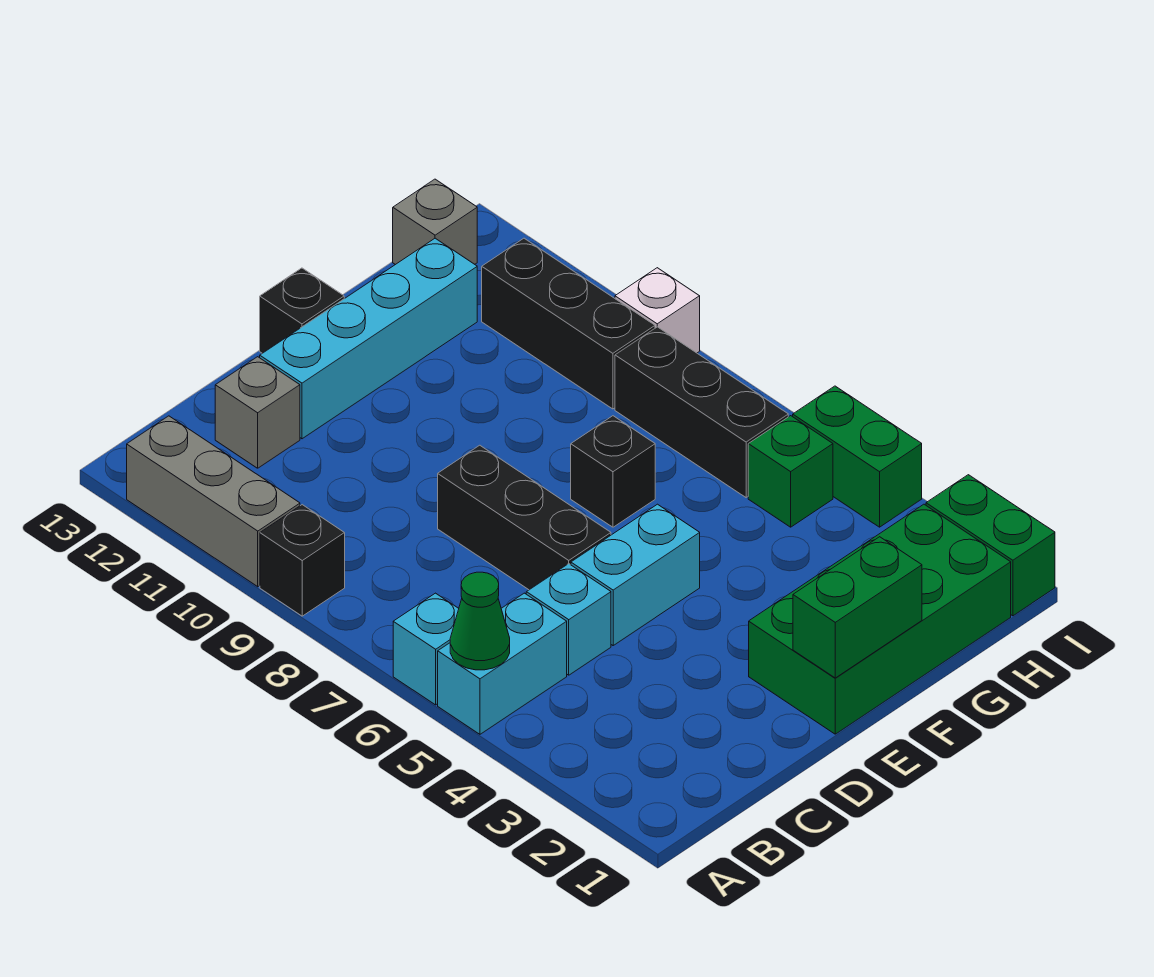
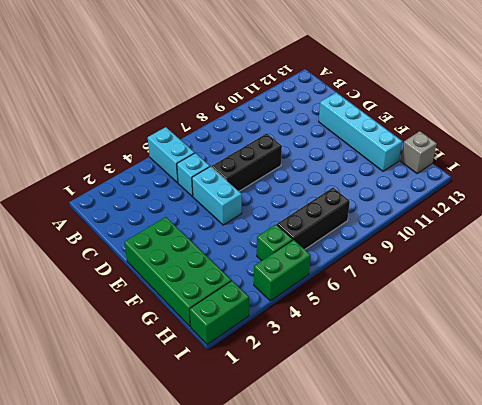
none -> cyan 1x1 brick [393,593,459,705]
none -> black 1x1 brick [260,505,345,616]
none -> grey 1x3 brick [127,416,300,587]

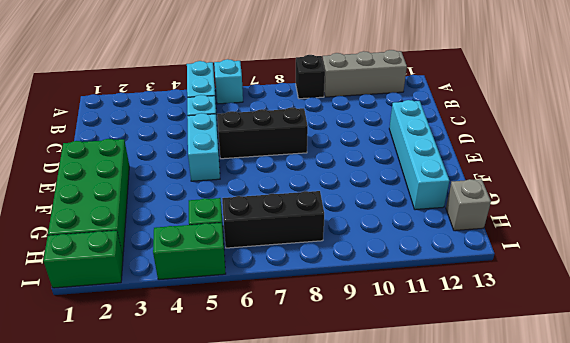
none -> grey 1x1 brick [215,357,300,468]
none -> black 1x1 brick [260,268,344,353]
none -> black 1x1 brick [571,416,655,527]

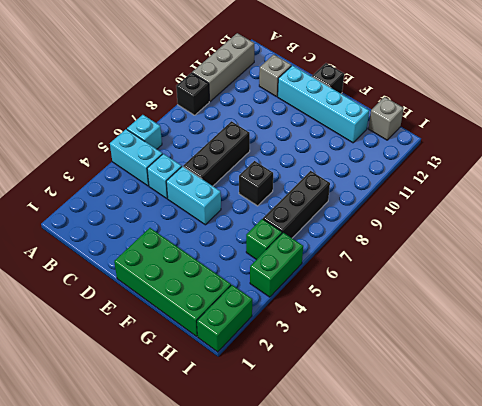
none -> black 1x3 brick [482,238,655,409]
none -> white 1x1 brick [615,268,700,353]
none -> green 1x1 cone [450,572,510,670]

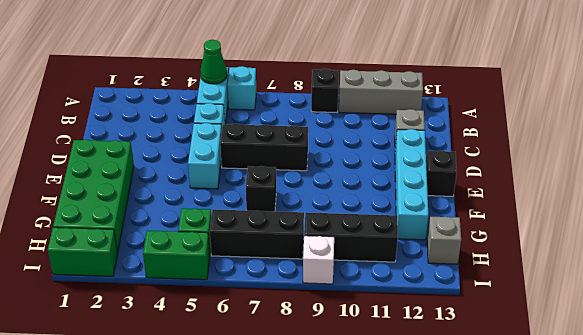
none -> green 1x2 brick [793,537,922,678]

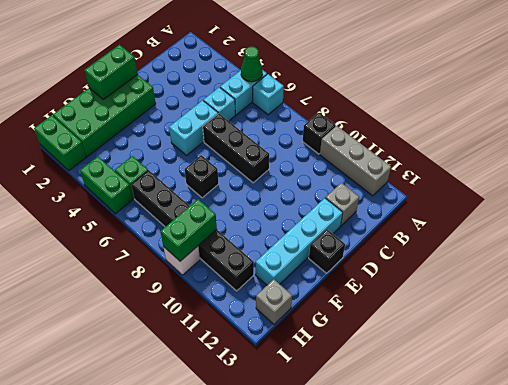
green 1x2 brick [160,199,217,261] -> none

